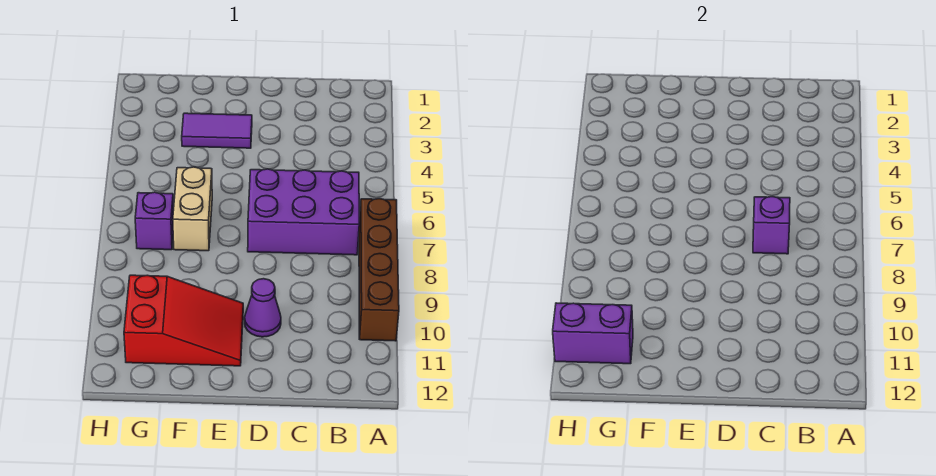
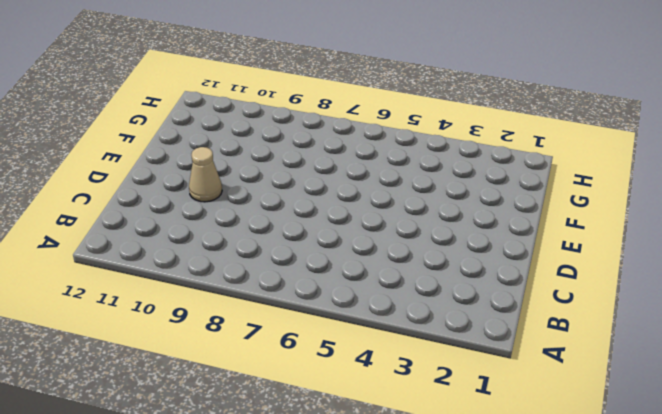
tan 1x1 cone [189,147,222,202] -> purple 1x1 cone [245,279,281,337]
none -> brown 1x4 brick [359,199,399,341]
none -> purple 2x3 brick [248,169,359,255]

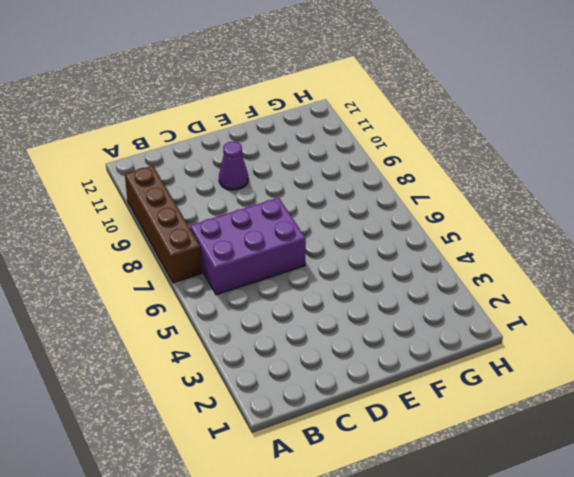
none -> purple 1x2 tile [182,113,252,148]
none -> red 2x3 slope [124,275,243,366]

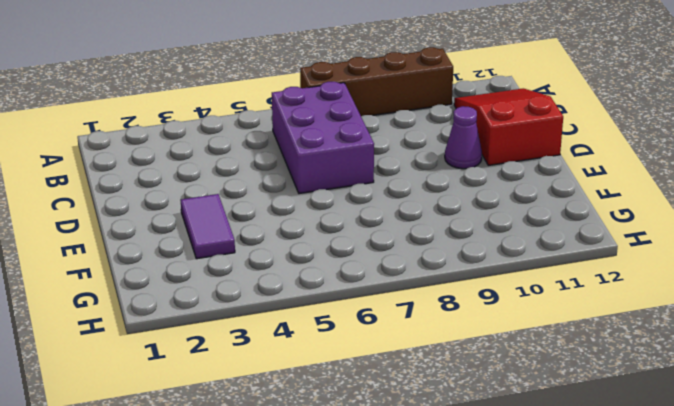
red 2x3 slope [454,88,563,165] -> red 2x3 slope moved to [124,275,243,366]
none -> tan 1x2 brick [173,167,212,251]
none -> purple 1x1 brick [135,192,174,250]

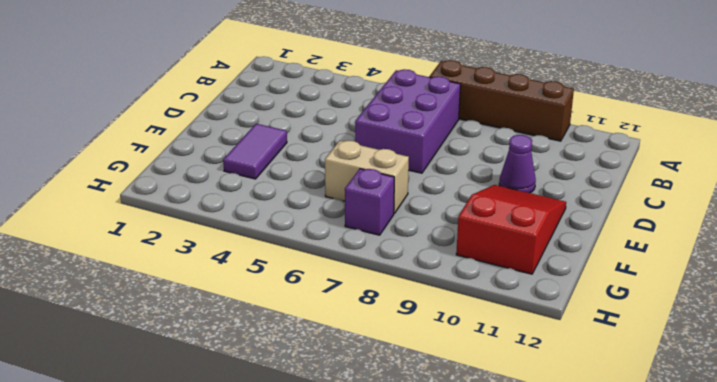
none -> purple 1x1 brick [753,197,790,254]
none -> purple 1x2 brick [553,303,633,364]

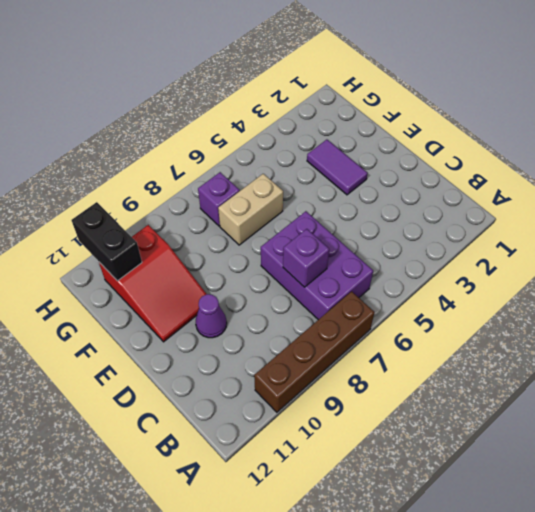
black 1x2 brick [72,202,142,281] -> purple 1x2 brick [553,303,633,364]

